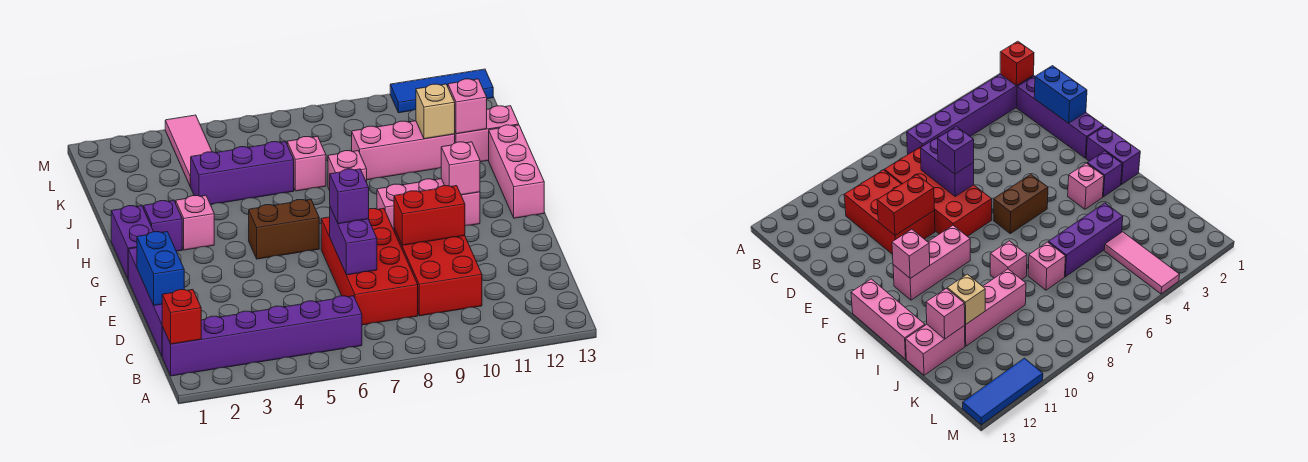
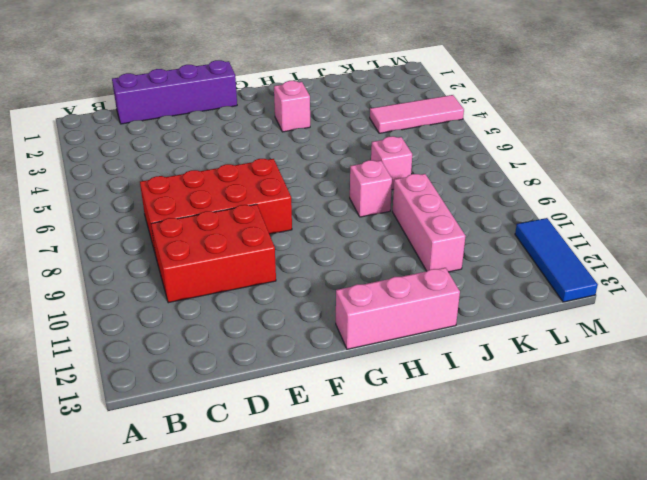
none -> purple 1x6 brick [162,296,362,376]
none -> purple 1x2 brick [111,206,153,278]
none -> brown 1x2 brick [249,199,319,259]

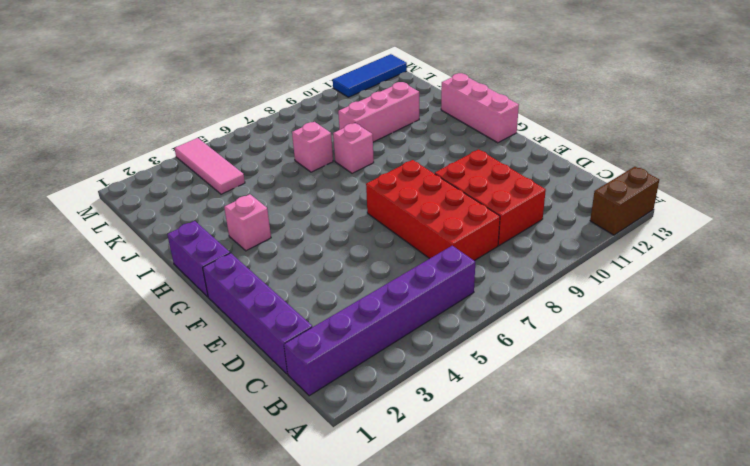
brown 1x2 brick [590,167,659,235] -> brown 1x2 brick moved to [249,199,319,259]
none -> pink 1x3 brick [377,179,480,230]
none -> purple 1x1 brick [144,201,182,251]
none -> purple 1x3 brick [191,142,294,205]

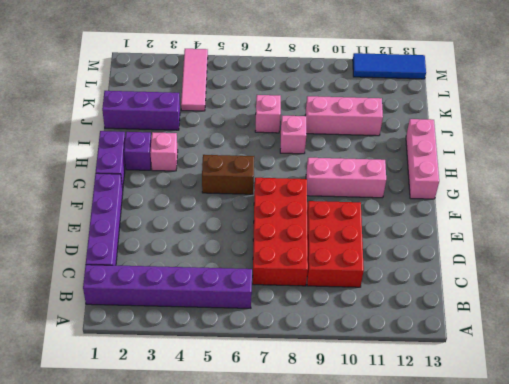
purple 1x3 brick [102,91,180,130] -> purple 1x3 brick moved to [191,142,294,205]
none -> pink 1x2 brick [455,106,519,162]
none -> red 1x1 brick [162,289,201,344]
none -> blue 1x2 brick [137,232,184,305]

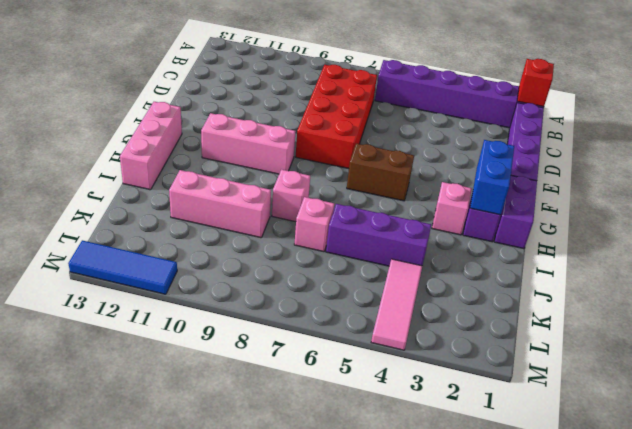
blue 1x2 brick [470,140,514,215] -> blue 1x2 brick moved to [137,232,184,305]
none -> red 2x3 brick [394,228,482,316]
none -> pink 1x2 brick [455,106,519,162]
none -> purple 1x2 brick [330,207,377,275]

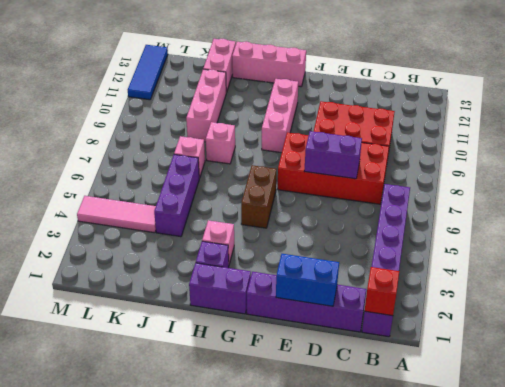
none -> red 1x2 brick [394,186,465,245]
none -> pink 1x1 brick [441,142,480,195]
none -> tan 1x1 brick [416,84,455,139]

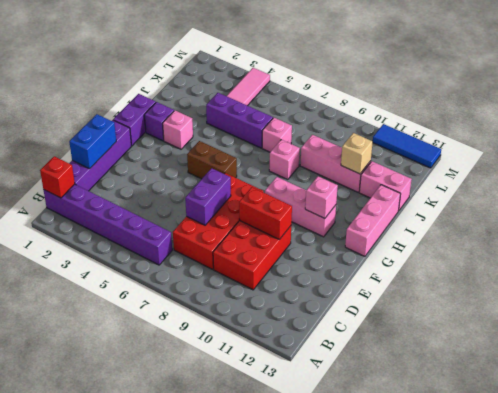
none -> pink 1x1 brick [448,79,487,134]
none -> purple 1x1 brick [330,169,369,224]

